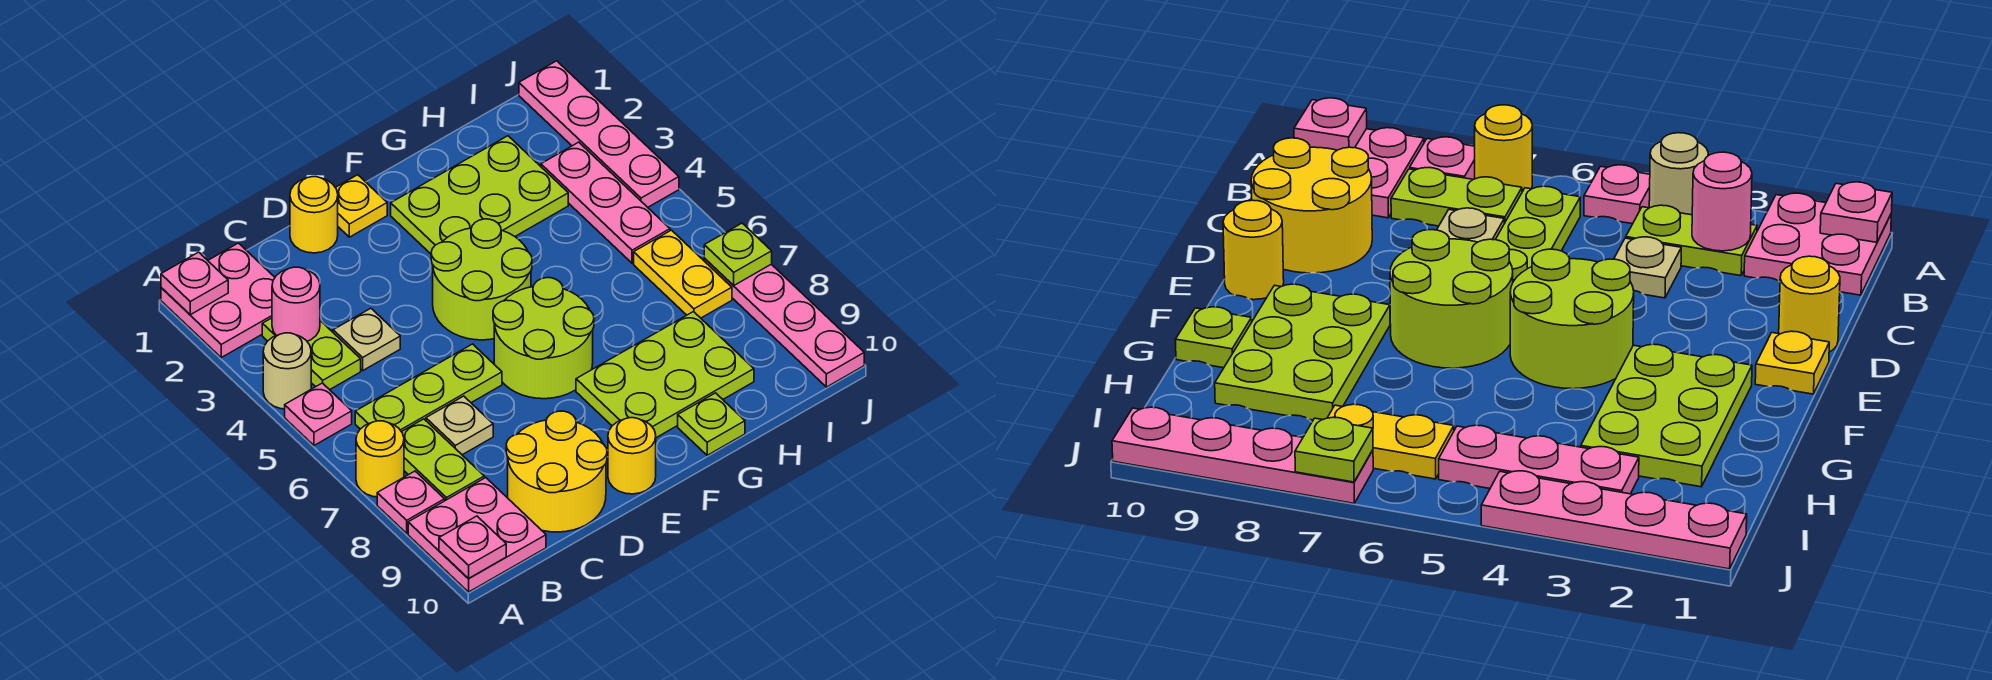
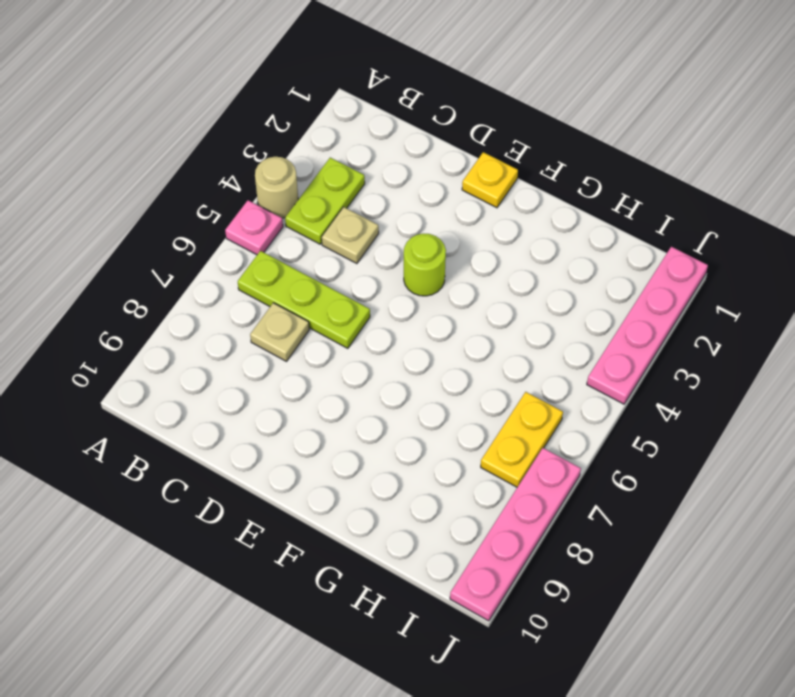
lime 1x1 round brick [404,234,446,296] -> lime 2x2 round brick [431,219,532,340]
none -> pink 2x2 plate [161,243,275,357]
none -> yellow 1x1 round brick [356,421,404,497]
none -> pink 1x1 plate [377,471,445,533]

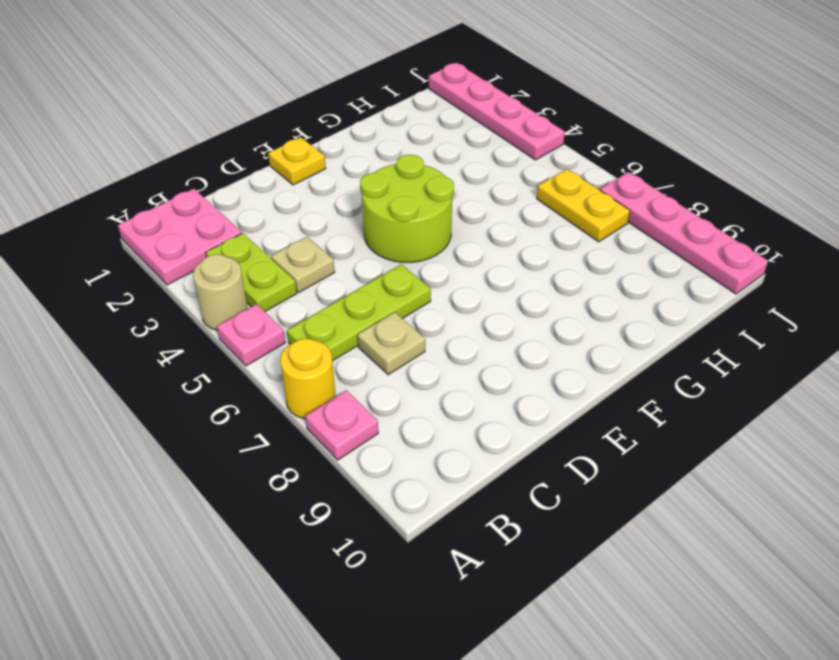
none -> pink 2x2 plate [408,478,546,592]
none -> lime 1x2 plate [402,419,484,501]
none -> yellow 2x2 round brick [506,411,607,532]

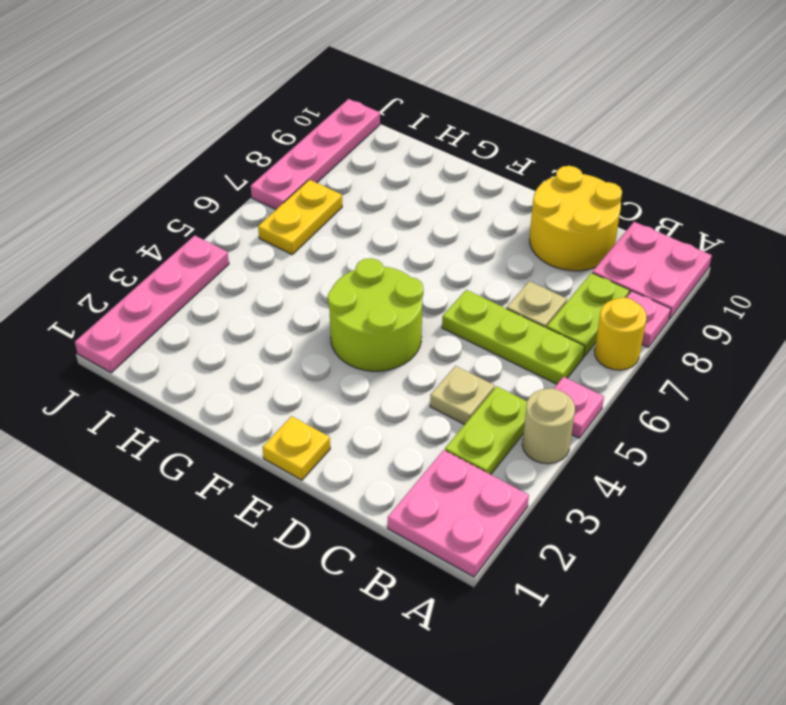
none -> yellow 1x1 round brick [290,177,338,253]
none -> lime 2x2 round brick [493,278,594,399]
none -> yellow 1x1 round brick [608,418,656,494]

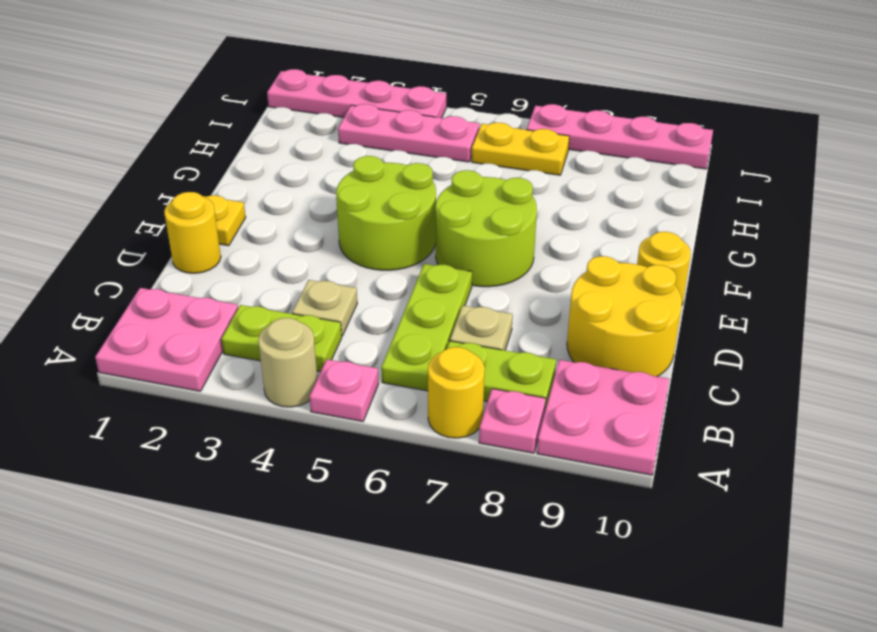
none -> lime 2x3 plate [391,136,568,254]
none -> lime 2x3 plate [576,312,754,438]
none -> lime 1x1 plate [678,393,745,455]

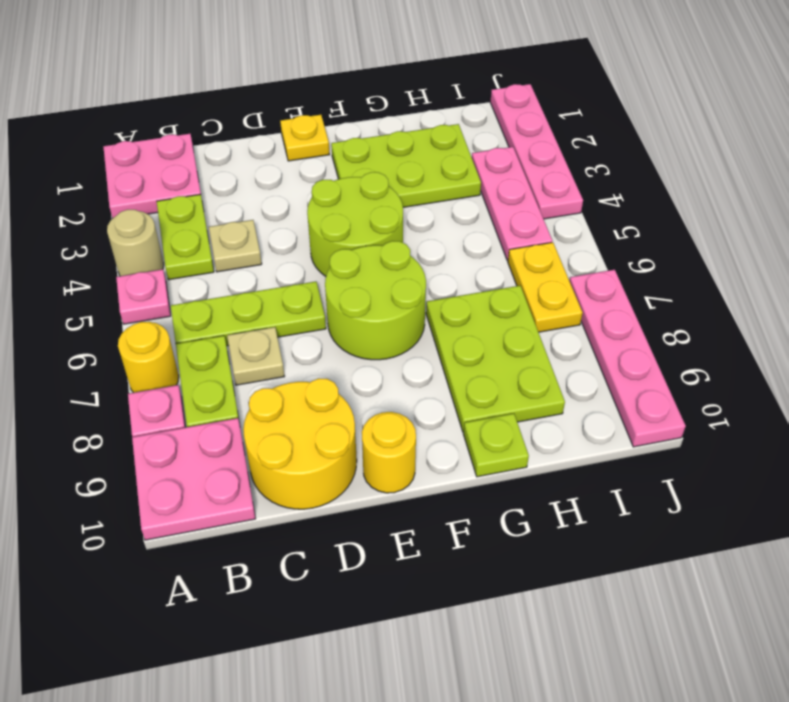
lime 2x3 plate [426,286,565,432] -> lime 2x3 plate turned to [576,312,754,438]
none -> yellow 1x1 round brick [290,177,338,253]
none -> pink 1x1 plate [161,252,228,315]
none -> pink 1x1 plate [439,516,506,579]

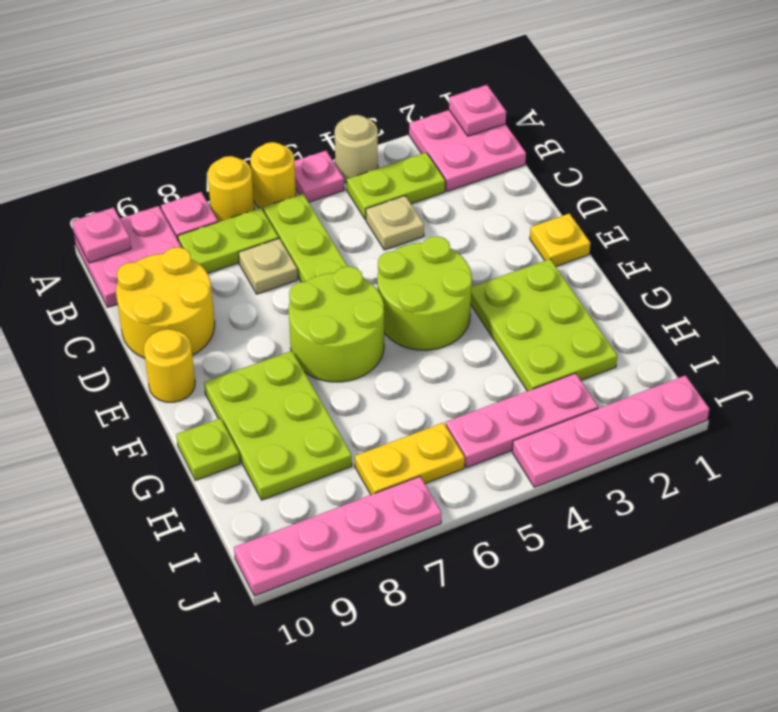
yellow 1x1 round brick [250,142,296,210] -> yellow 1x1 round brick moved to [290,177,338,253]
none -> pink 1x1 round brick [272,267,320,341]
none -> lime 1x1 plate [704,223,772,286]

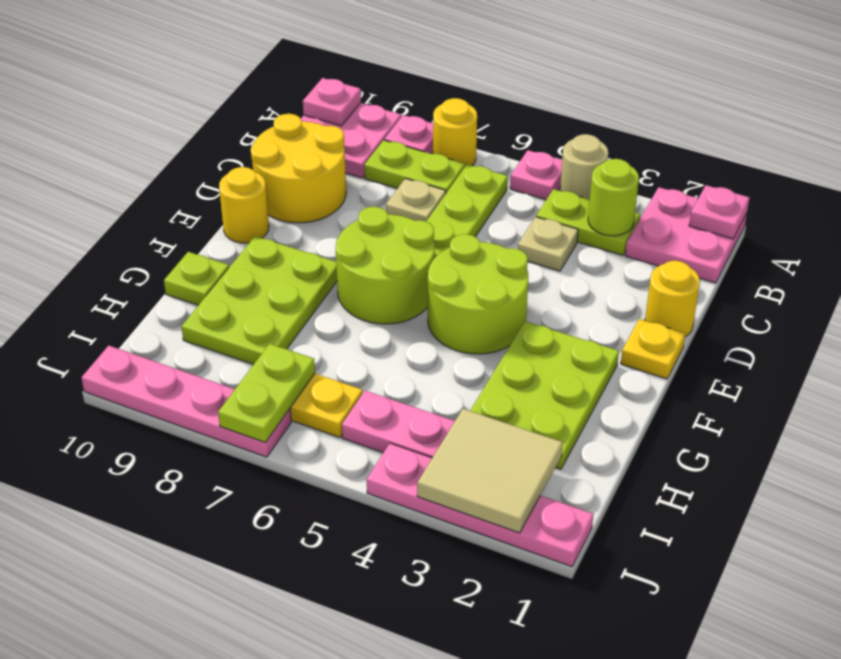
lime 1x1 round brick [588,159,639,236] -> pink 1x1 round brick [272,267,320,341]
tan 2x2 tile [417,409,563,533] -> none
lime 1x2 plate [218,344,315,442] -> lime 1x1 plate [704,223,772,286]

